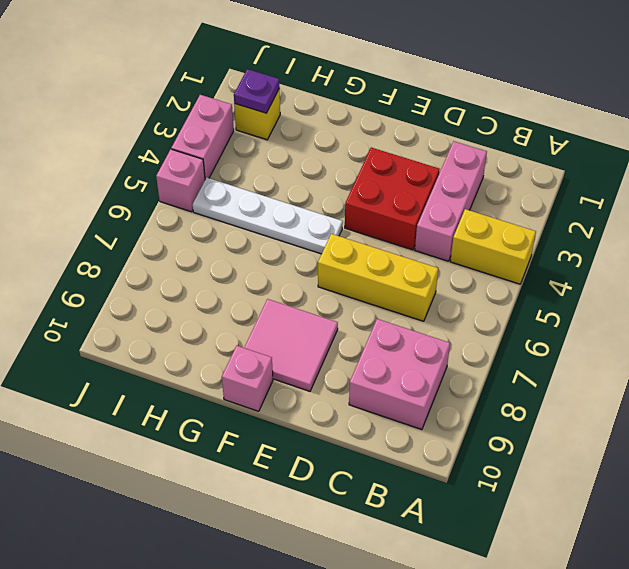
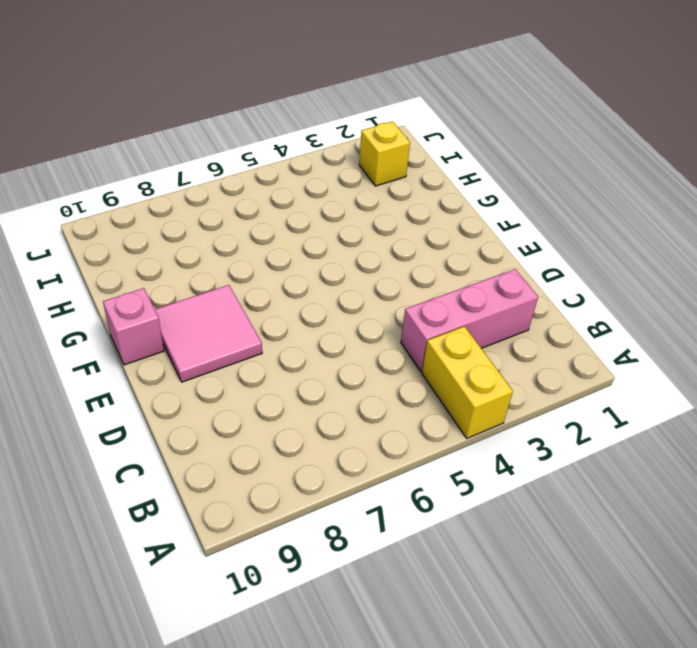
none -> pink 2x2 brick [349,319,450,430]
none -> yellow 1x3 brick [318,234,438,321]
none -> red 2x2 brick [345,148,439,250]

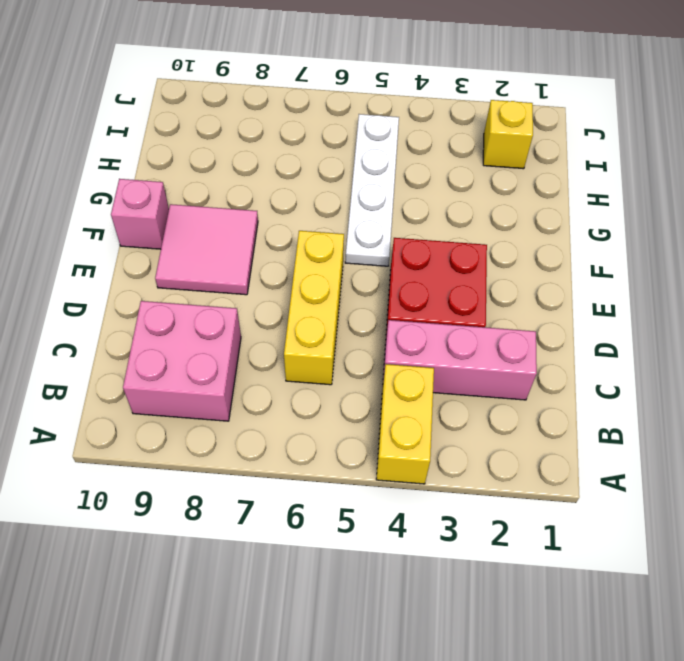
none -> pink 1x2 brick [171,95,234,179]
none -> pink 1x1 brick [156,149,205,212]
none -> purple 1x1 plate [234,69,280,113]

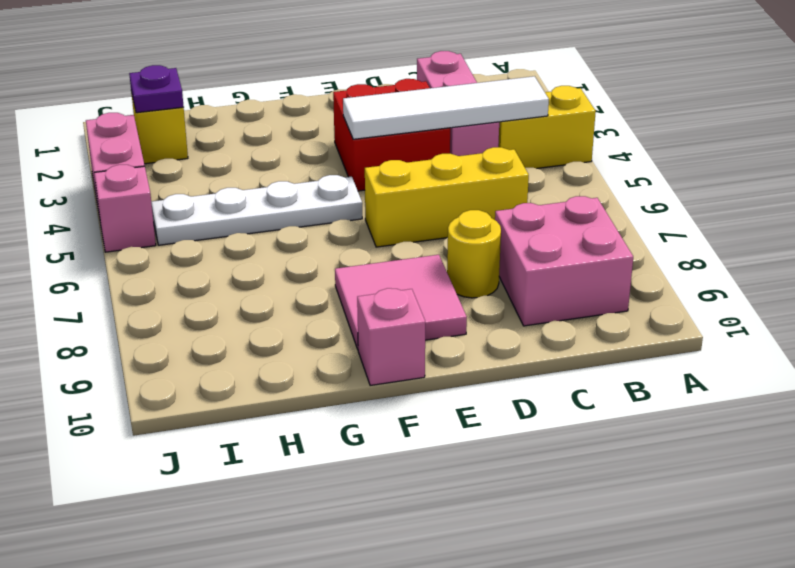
white 1x4 tile [343,76,549,139] -> none
yellow 1x1 round brick [447,210,501,298] -> none

